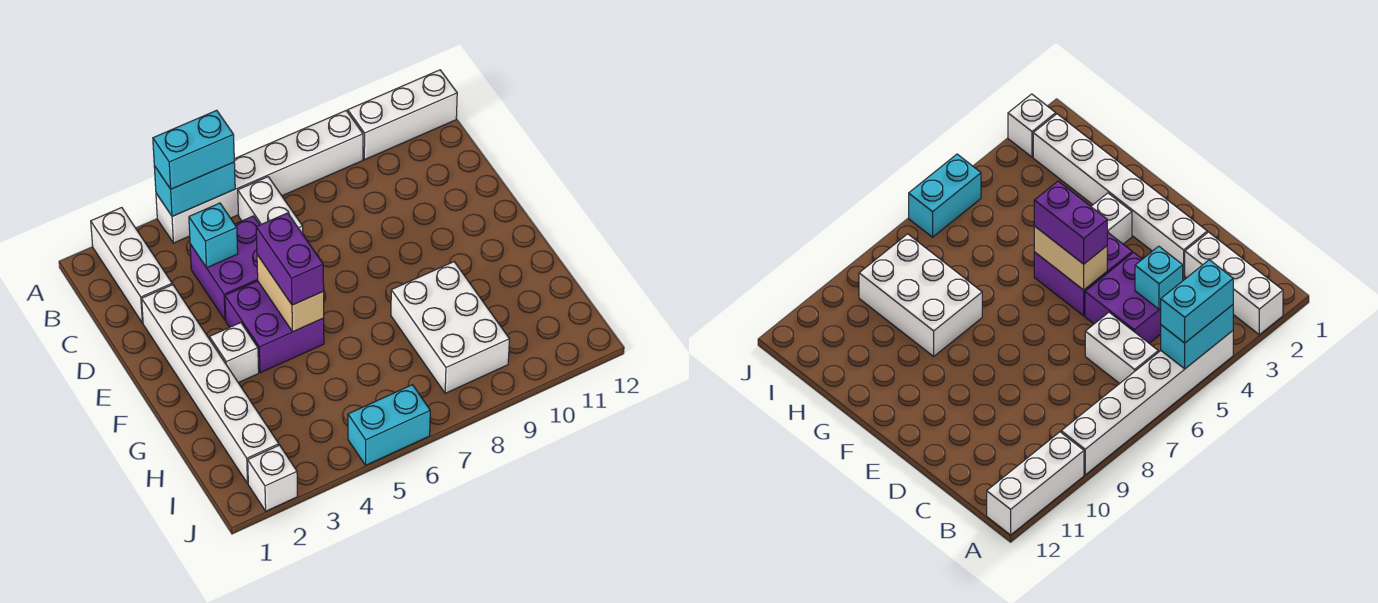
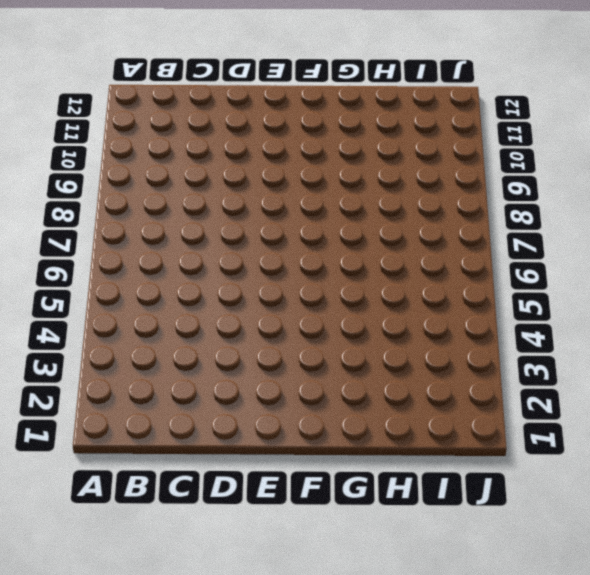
none -> white 1x3 brick [91,208,172,323]
none -> white 1x6 brick [156,111,363,243]
none -> white 1x3 brick [348,70,457,160]

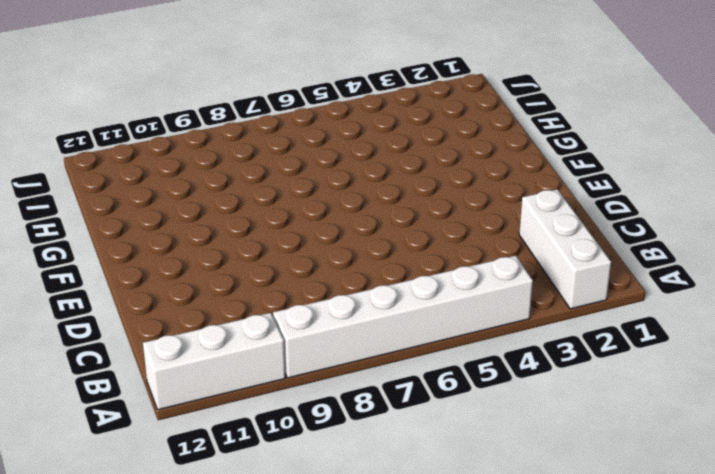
none -> white 1x2 brick [238,177,303,234]
none -> purple 2x2 brick [190,216,259,320]
none -> white 1x6 brick [142,285,279,483]

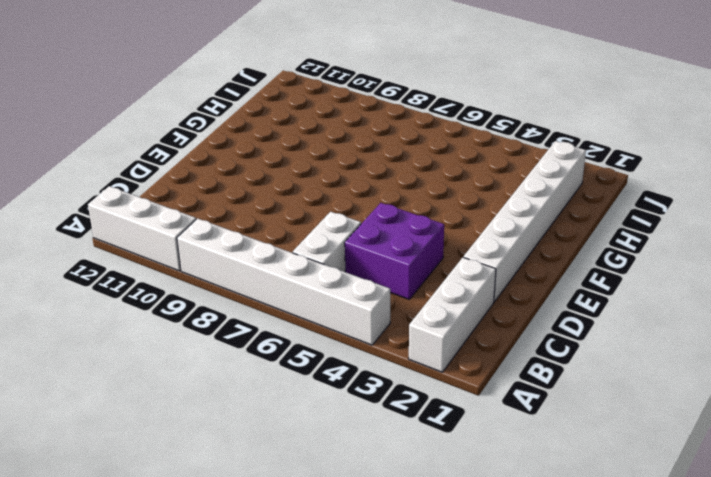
none -> purple 2x2 brick [225,281,324,373]
none -> white 1x1 brick [210,323,259,383]
none -> white 2x3 brick [391,262,509,393]

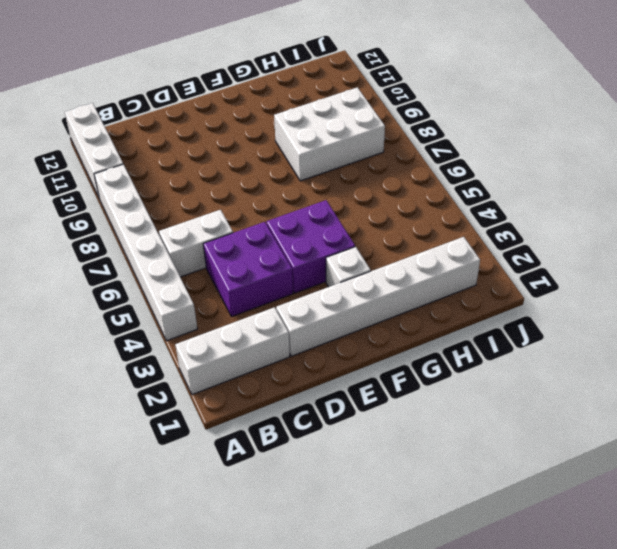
none -> white 1x1 brick [248,445,298,511]
none -> cyan 1x2 brick [348,385,430,465]
none -> cyan 1x2 brick [154,162,235,216]

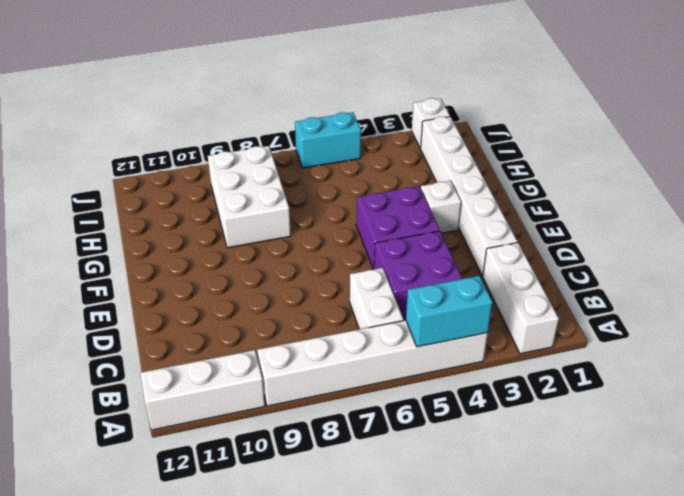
none -> cyan 1x1 brick [189,203,238,268]
none -> tan 1x2 brick [257,255,324,332]
none -> cyan 1x2 brick [153,110,234,189]

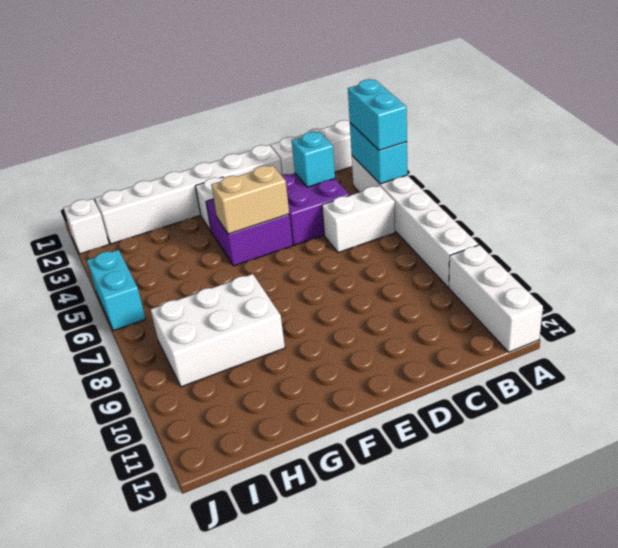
none -> purple 1x2 brick [256,213,324,305]

